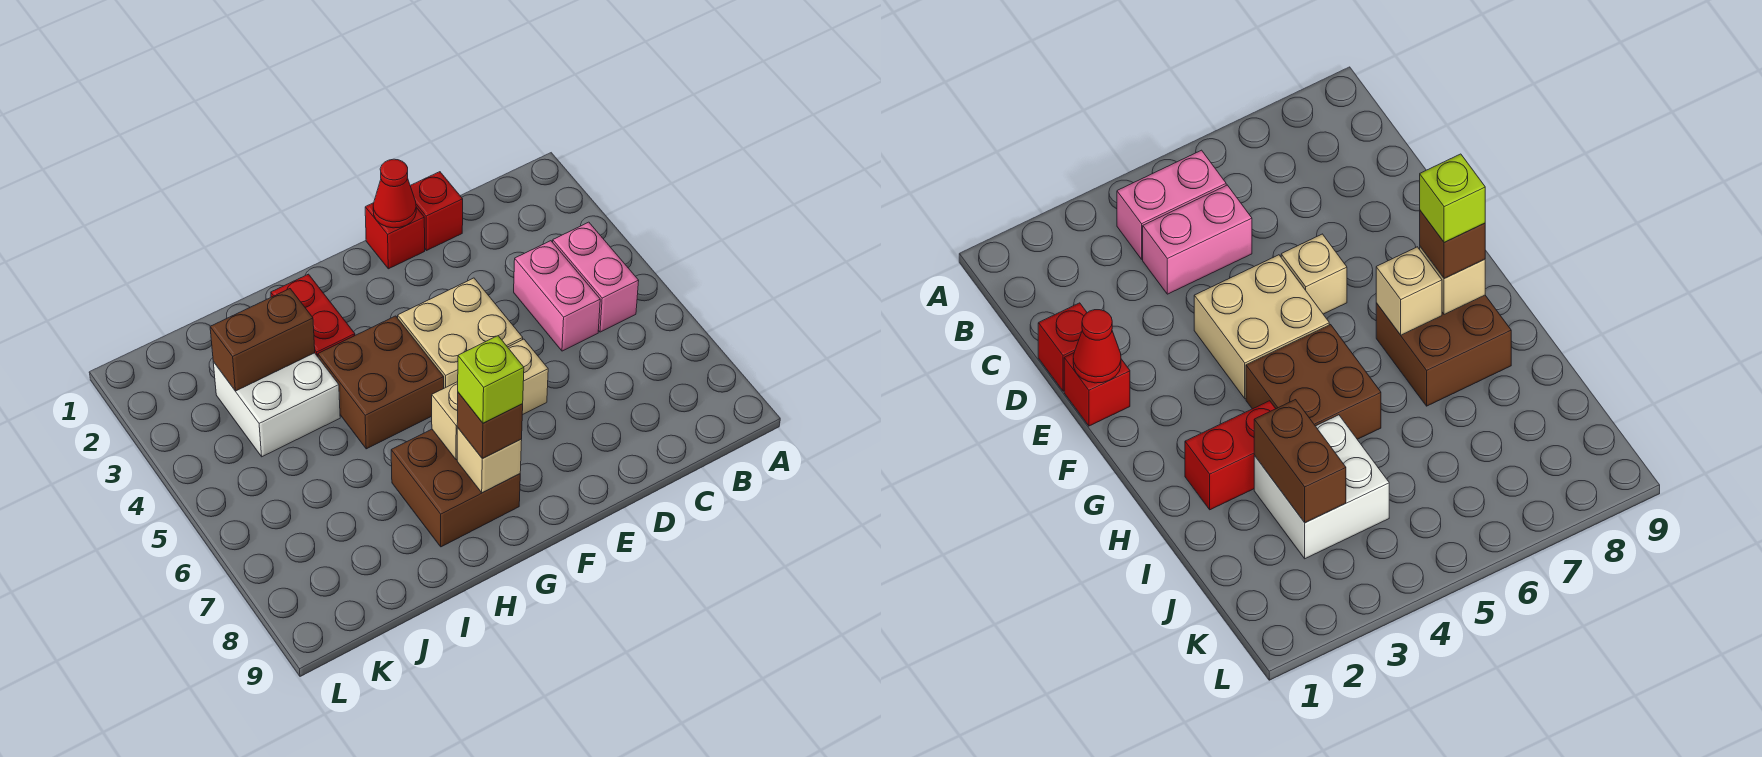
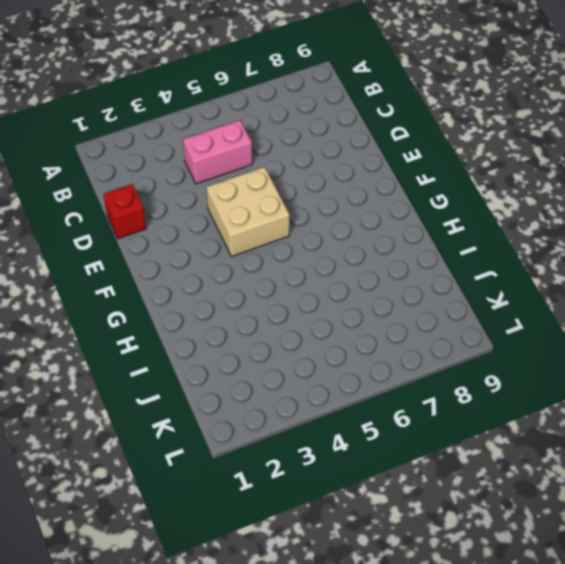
none -> pink 1x2 brick [553,222,639,332]
none -> red 1x1 brick [365,203,425,269]
none -> tan 1x1 brick [508,339,548,415]

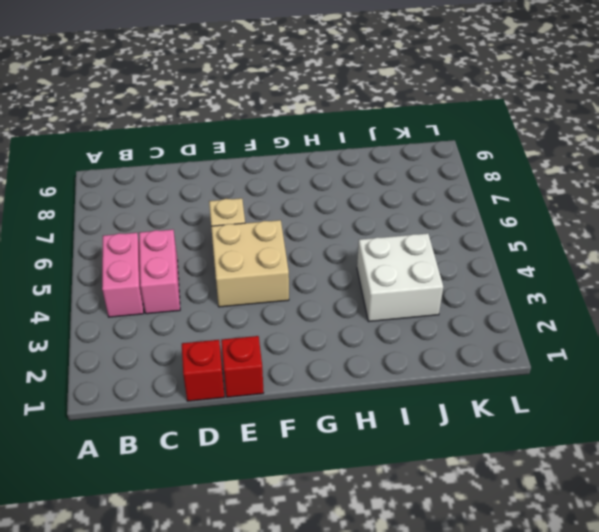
none -> brown 2x2 brick [318,316,444,449]
none -> brown 2x2 brick [391,429,520,547]
none -> red 1x2 brick [271,274,355,357]

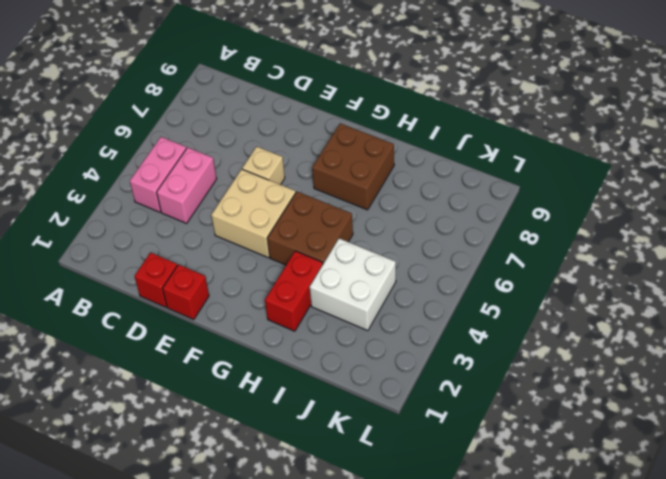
none -> red 1x1 cone [373,159,416,228]
none -> tan 1x1 brick [432,382,458,460]
none -> tan 1x1 brick [457,428,522,493]

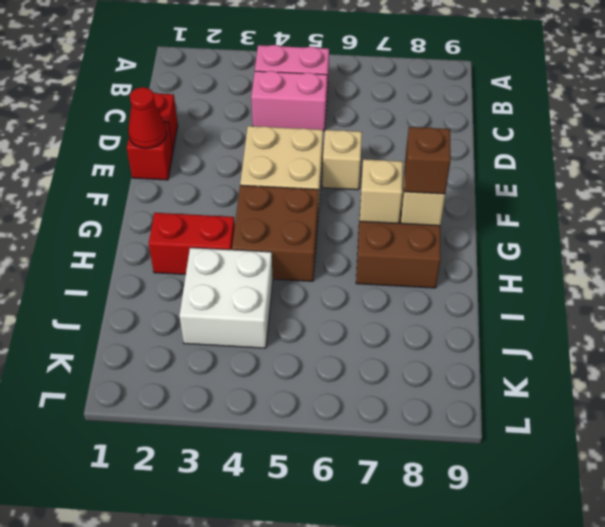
none -> brown 1x2 brick [210,289,315,391]
none -> lime 1x1 brick [458,336,524,423]

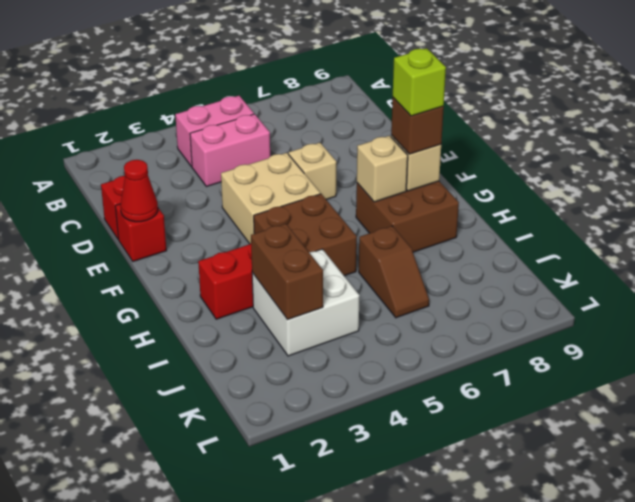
brown 1x2 slope [359,226,429,318] -> none

